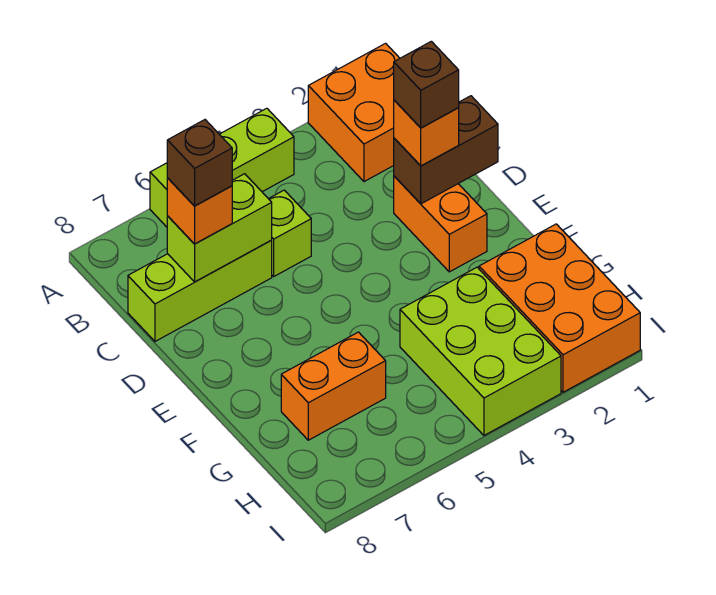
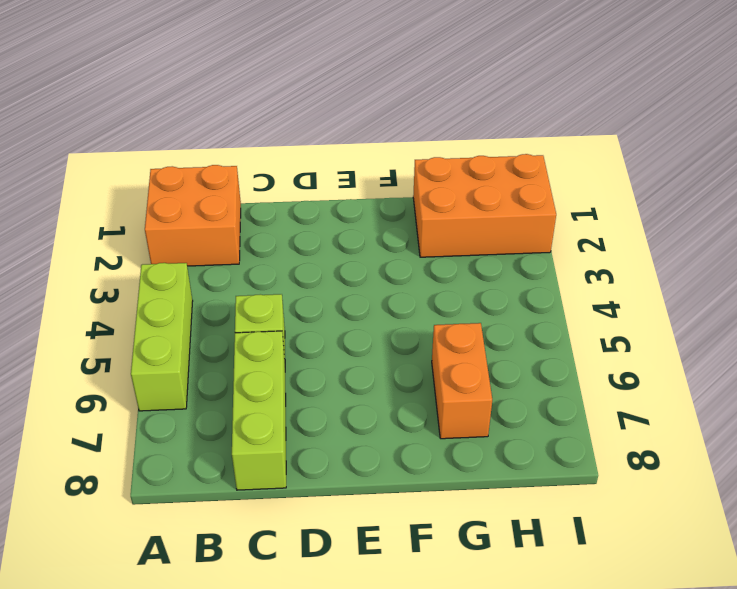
none -> orange 1x2 brick [394,176,487,272]
none -> lime 2x3 brick [400,267,561,435]
none -> lime 1x2 brick [167,174,272,282]

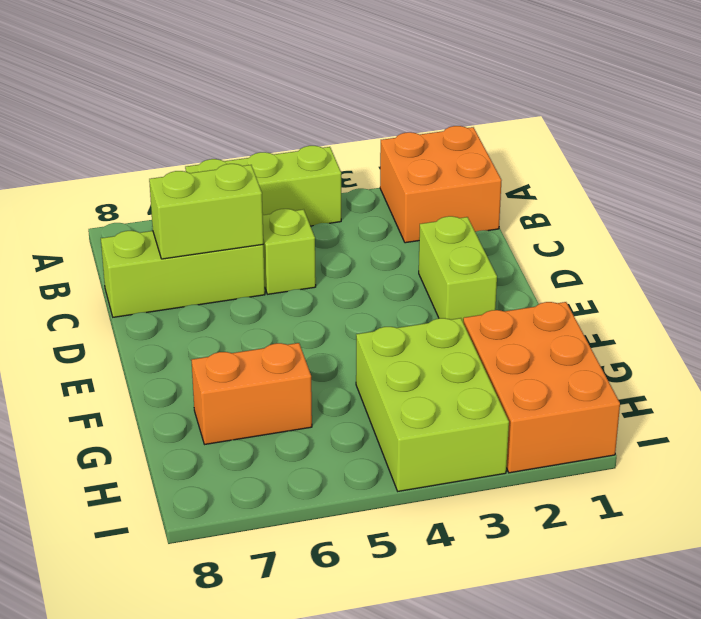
lime 1x2 brick [419,216,497,321] -> orange 1x2 brick [394,176,487,272]
none -> brown 1x2 brick [394,96,498,204]
none -> orange 1x1 brick [167,178,232,244]
none -> orange 1x1 brick [394,100,459,166]

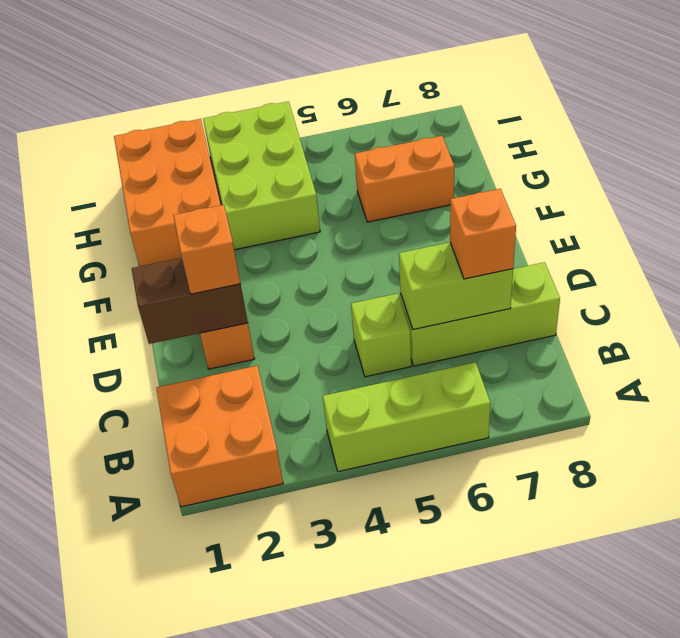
none -> brown 1x1 brick [167,120,232,206]
none -> brown 1x1 brick [394,41,459,128]

